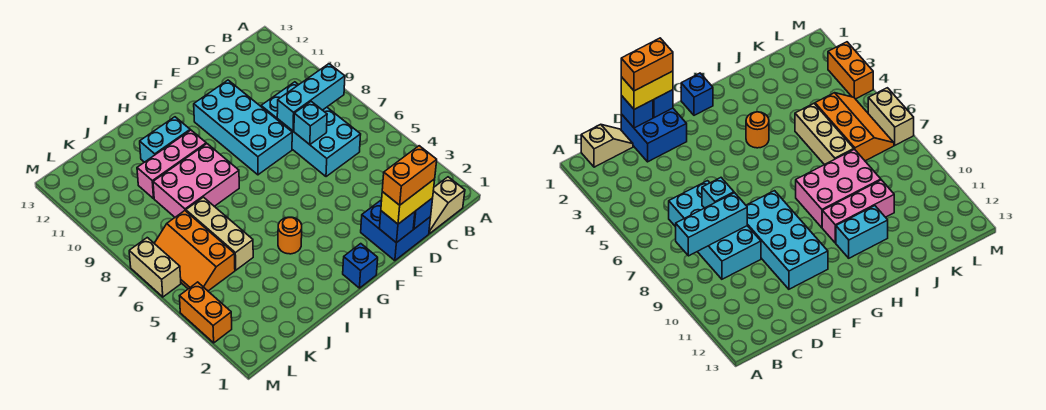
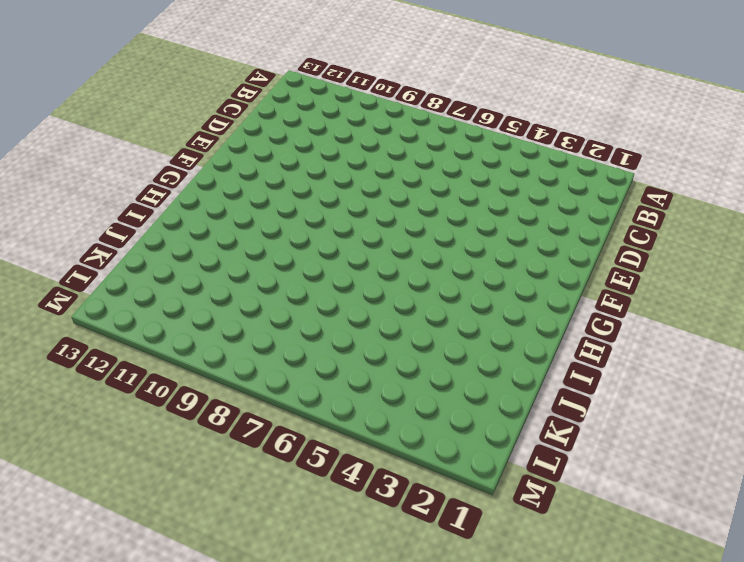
none -> tan 1x2 slope [429,177,465,234]
none -> cyan 2x4 brick [261,82,361,177]
none -> blue 2x2 brick [361,200,431,261]

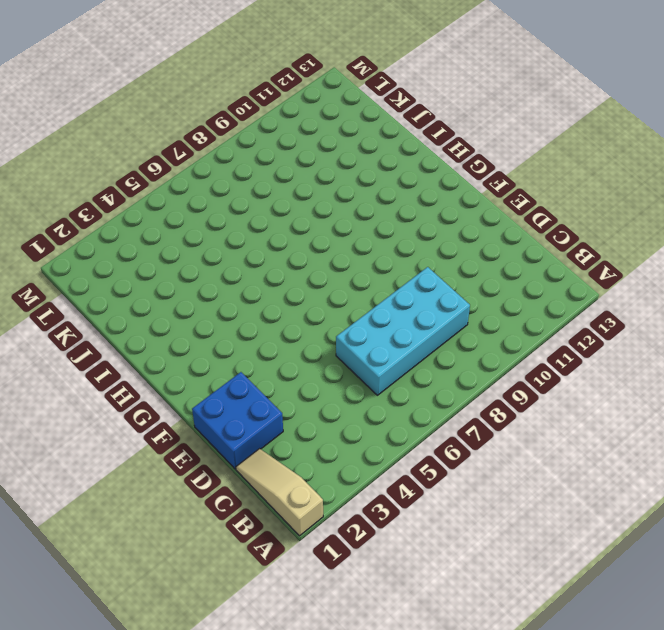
tan 1x3 slope [236,449,323,536] -> tan 1x2 slope [429,177,465,234]
none -> cyan 2x4 brick [194,80,292,175]
none -> blue 1x1 brick [343,244,378,288]
none -> orange 1x1 round brick [278,217,302,254]

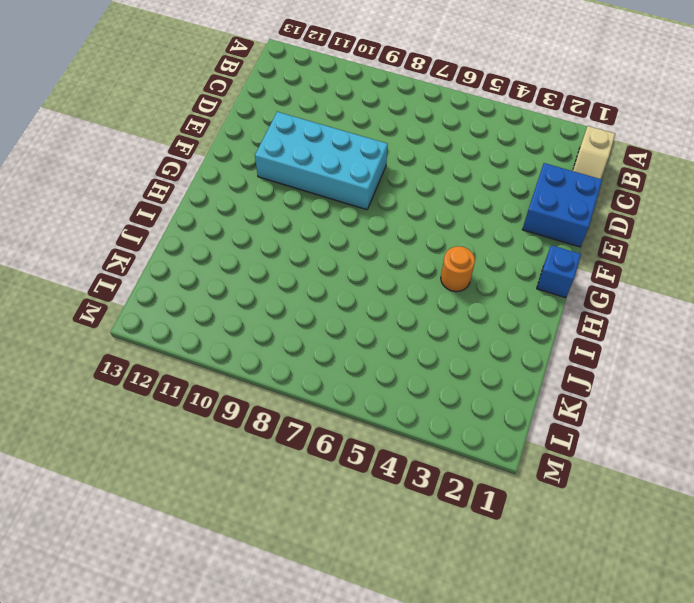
none -> cyan 2x4 brick [261,82,361,177]
none -> pink 2x3 brick [153,144,239,217]
none -> pink 1x3 brick [137,130,206,199]

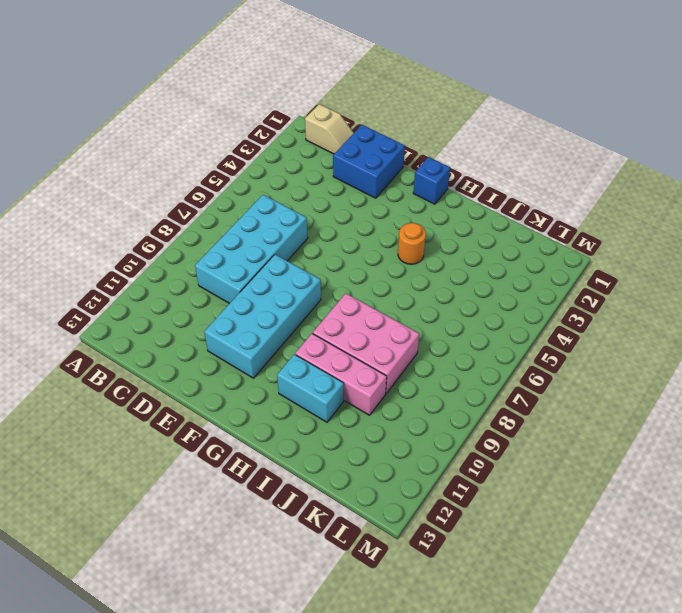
none -> tan 1x3 brick [186,197,253,270]
none -> orange 2x3 slope [154,211,235,291]
none -> orange 1x2 brick [180,282,232,343]

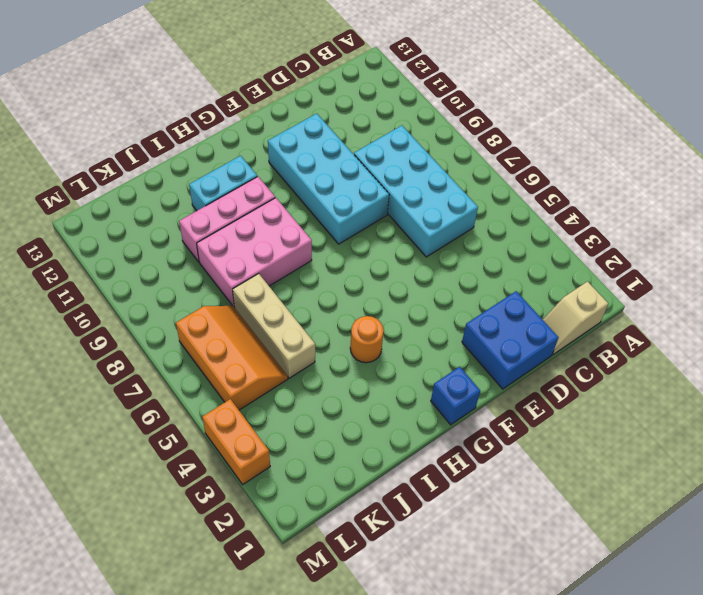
orange 2x3 slope [176,306,288,410] -> orange 2x3 slope turned to [154,211,235,291]
none -> tan 1x2 brick [129,238,181,297]
none -> cyan 1x3 brick [277,64,345,131]
none -> blue 1x1 brick [413,198,433,229]

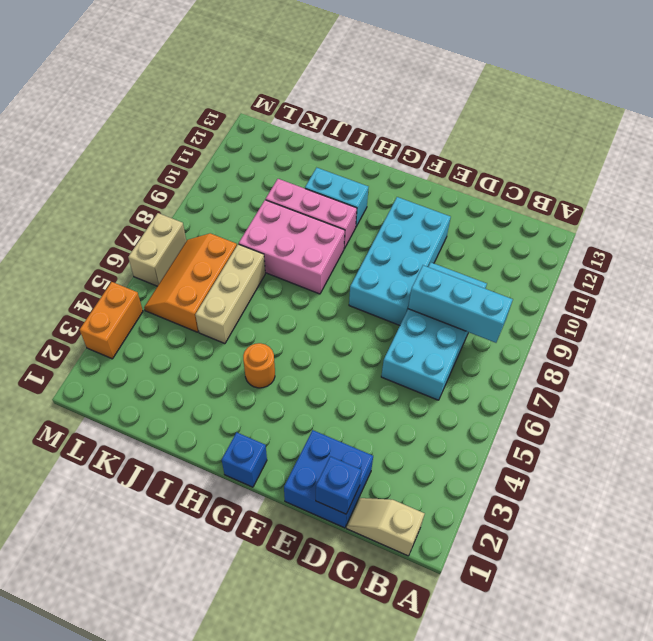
none -> cyan 1x1 brick [294,102,327,145]
none -> blue 1x1 brick [379,211,415,243]
none -> yellow 1x2 brick [381,179,435,224]

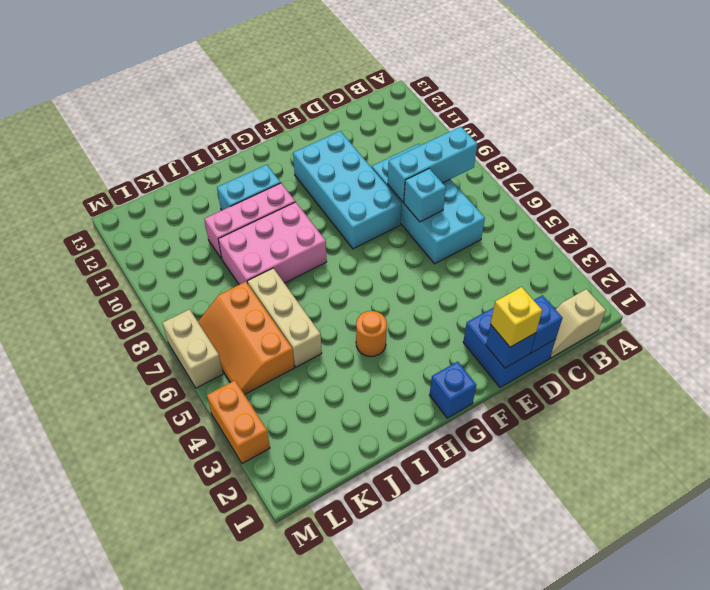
yellow 1x1 brick [491,287,542,347] -> yellow 1x2 brick [381,179,435,224]
none -> orange 1x2 brick [382,146,437,205]

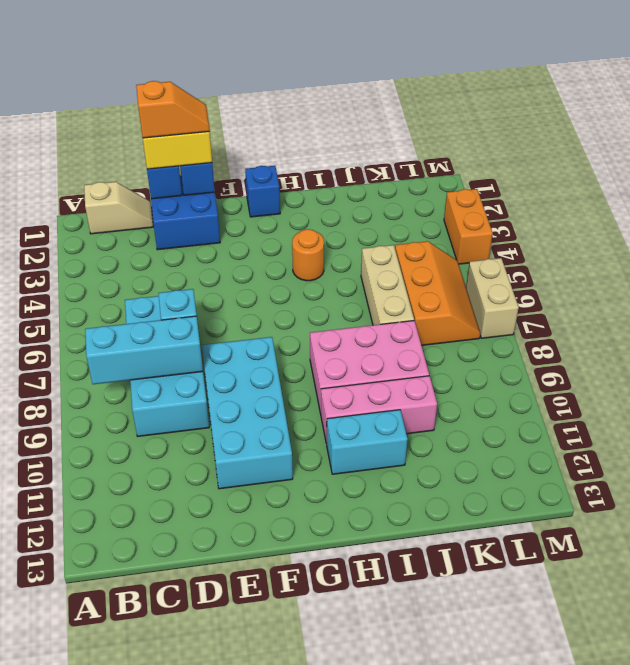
orange 1x2 slope [136,81,210,138] -> orange 1x2 brick [382,146,437,205]

